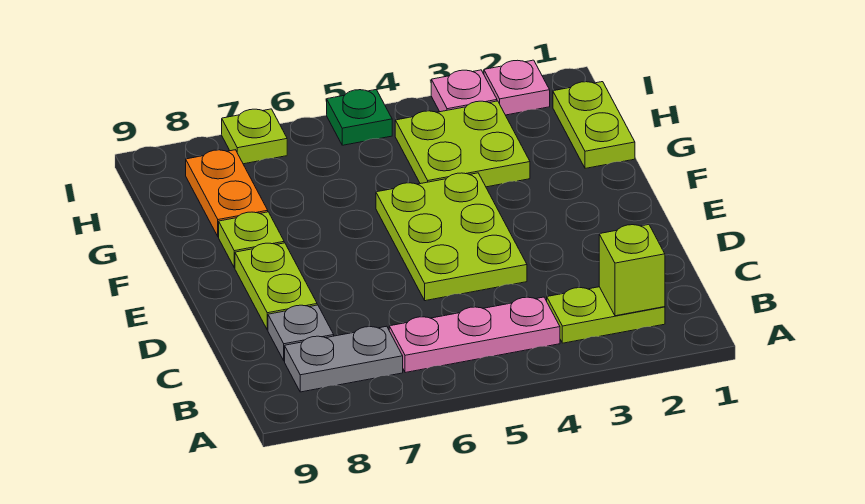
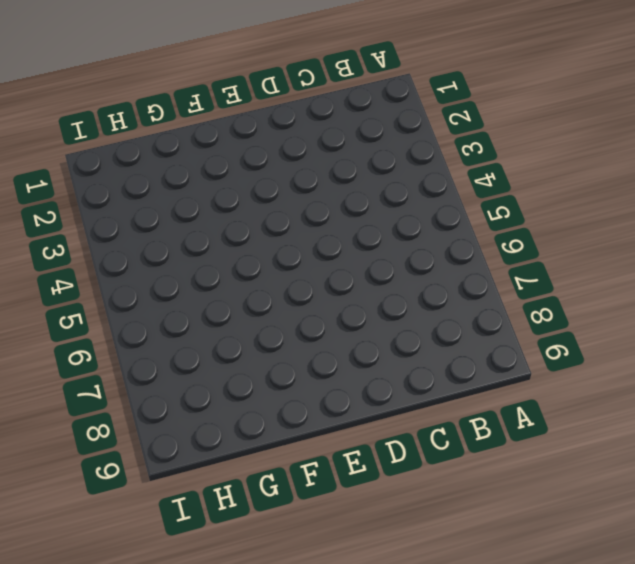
none -> lime 1x2 plate [547,287,665,343]
none -> pink 1x3 plate [389,297,560,373]
none -> grey 1x2 plate [285,326,403,392]

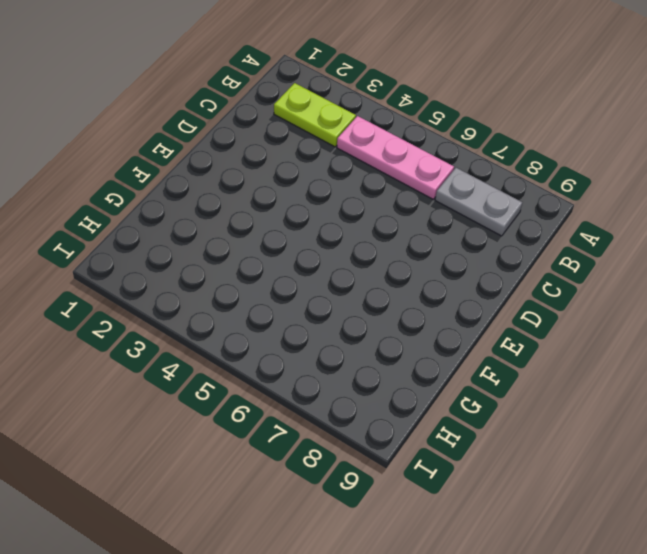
none -> grey 1x1 plate [268,305,334,361]
none -> lime 2x3 plate [376,173,527,301]
none -> lime 1x2 plate [235,243,317,330]

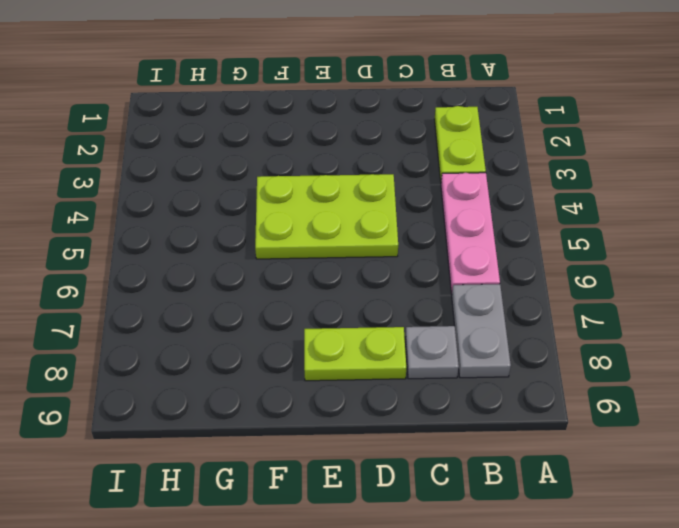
none -> lime 1x1 plate [219,212,284,268]
none -> lime 1x2 plate [553,82,635,168]
none -> lime 2x2 plate [395,101,530,187]

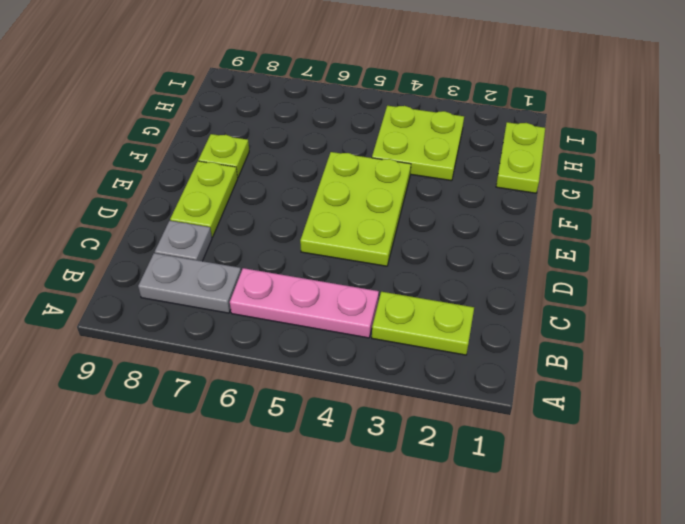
none -> orange 1x2 plate [186,150,268,237]
none -> pink 1x1 plate [484,60,550,115]
none -> pink 1x1 plate [431,70,497,112]

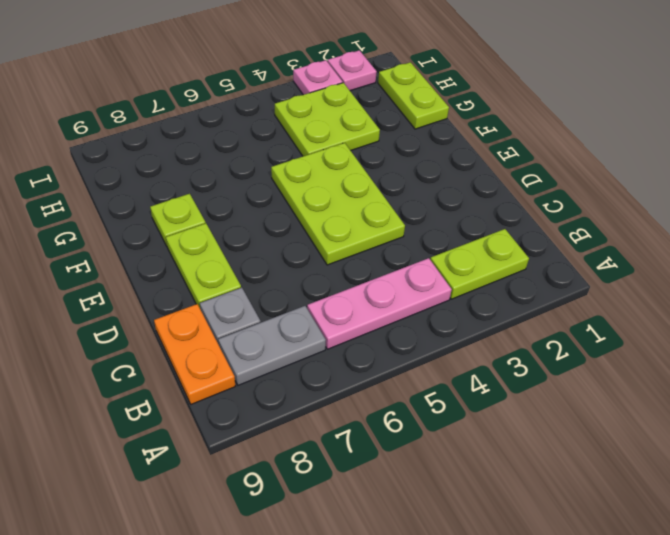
orange 1x2 plate [154,304,235,404] -> orange 1x2 plate moved to [186,150,268,237]
none -> green 1x1 plate [327,90,392,145]
none -> lime 1x1 plate [222,109,287,164]
none -> lime 1x1 brick [599,225,665,316]

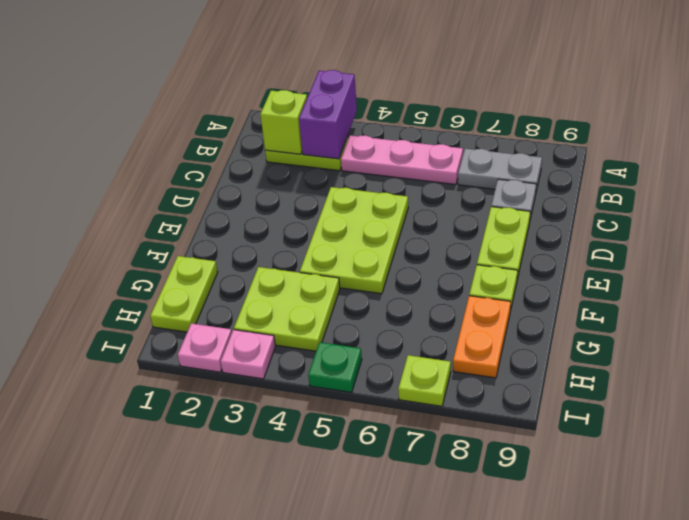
purple 1x2 brick [299,70,357,159] -> none

